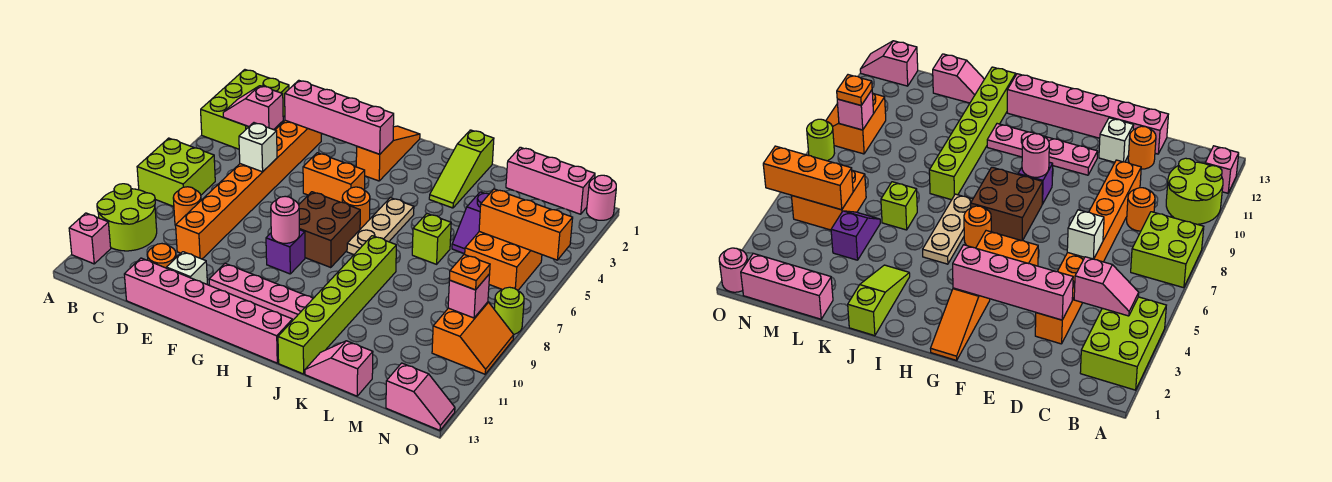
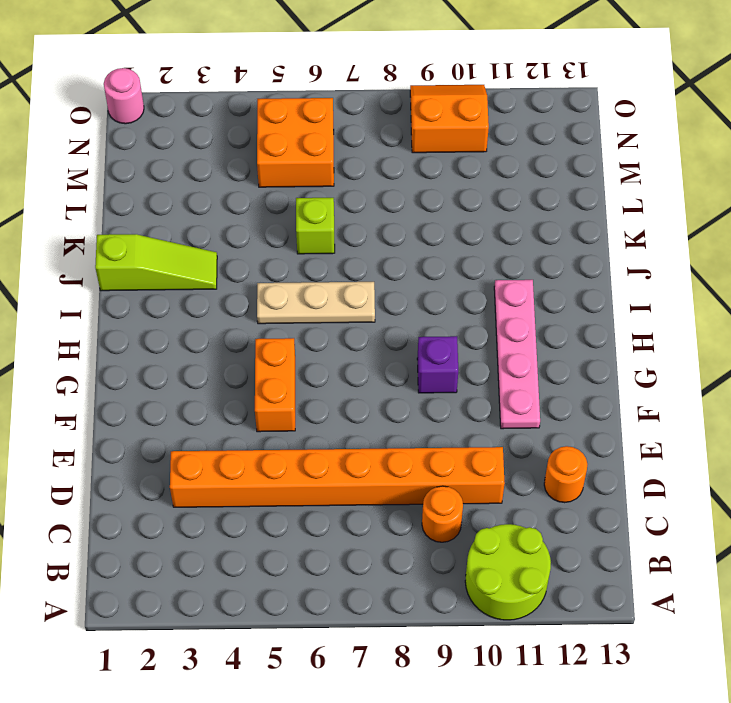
none -> lime 2x3 brick [201,70,289,149]
none -> lime 2x2 brick [137,138,215,207]
none -> pink 1x1 brick [69,213,111,264]
none -> pink 1x6 brick [124,258,293,363]

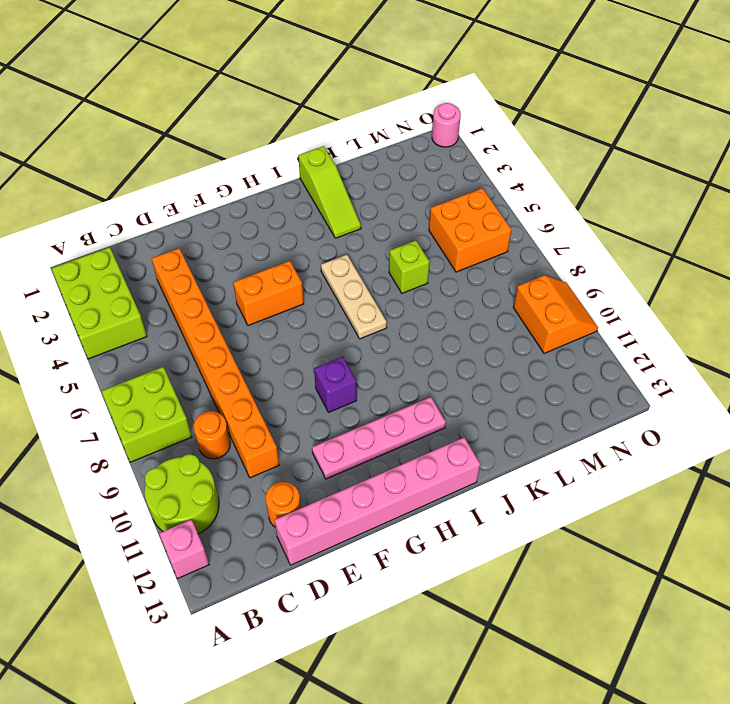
none -> white 1x1 brick [167,252,207,284]
none -> orange 1x3 slope [356,126,420,181]
none -> brown 2x2 brick [299,192,360,268]
none -> orange 1x1 round brick [342,187,370,229]

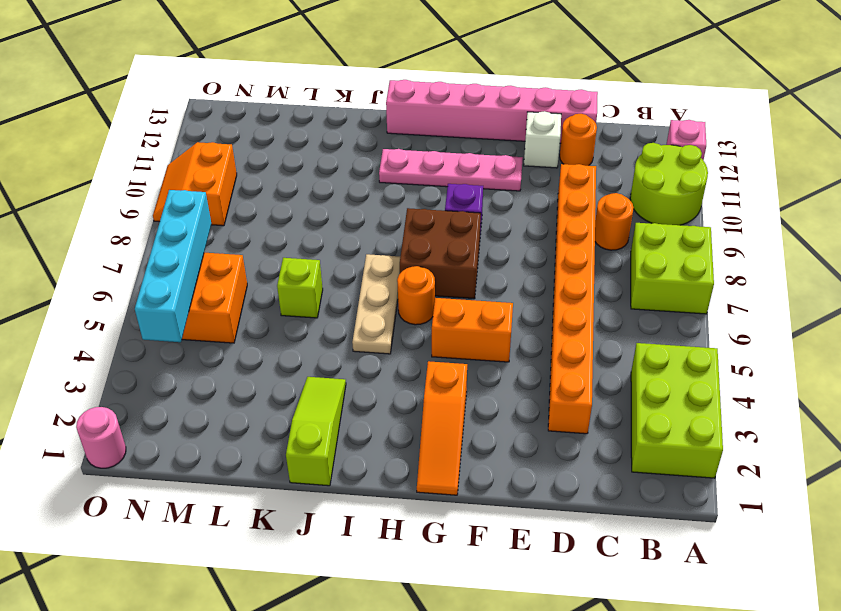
cyan 1x4 brick [135,190,211,342] -> orange 1x3 brick [479,189,573,260]
none -> lime 1x6 brick [278,236,396,374]
none -> pink 1x2 slope [305,341,373,396]
none -> pink 1x3 brick [506,147,595,214]
none -> purple 1x2 slope [452,192,489,254]

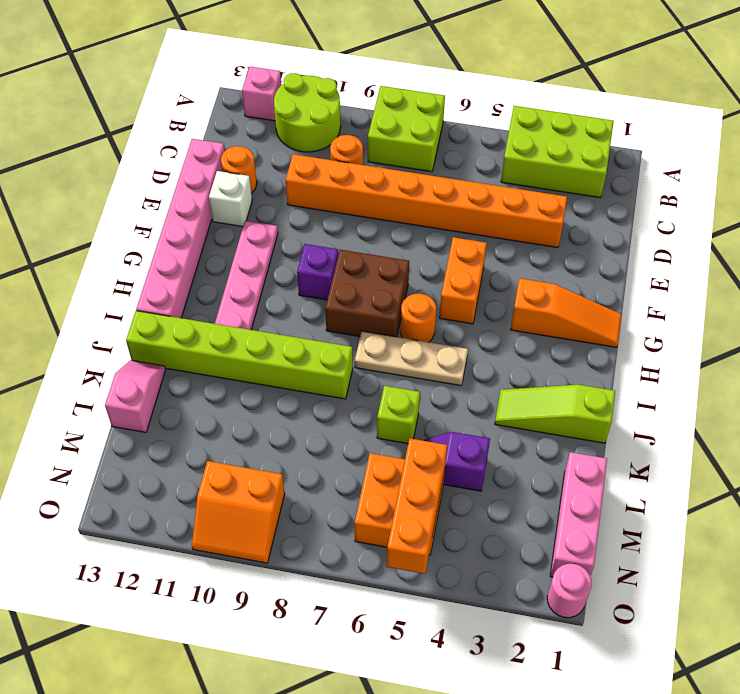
none -> pink 1x2 slope [386,363,455,430]
none -> lime 1x1 round brick [494,287,524,334]
none -> pink 1x2 slope [223,86,283,130]
none -> pink 1x4 brick [285,80,394,154]

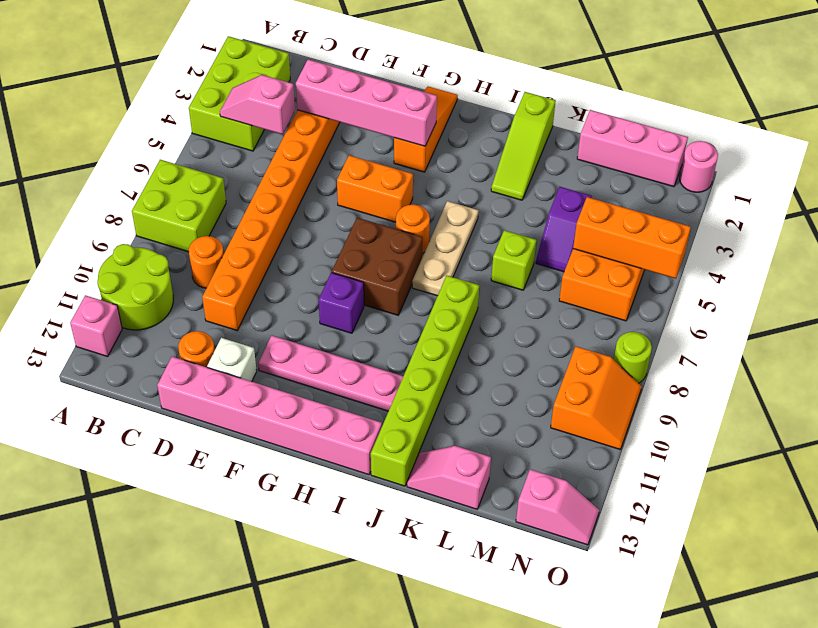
none -> white 1x1 brick [239,123,277,172]
none -> pink 1x1 round brick [271,196,299,243]
none -> pink 1x1 brick [448,274,490,318]
none -> orange 1x1 plate [449,254,490,290]

